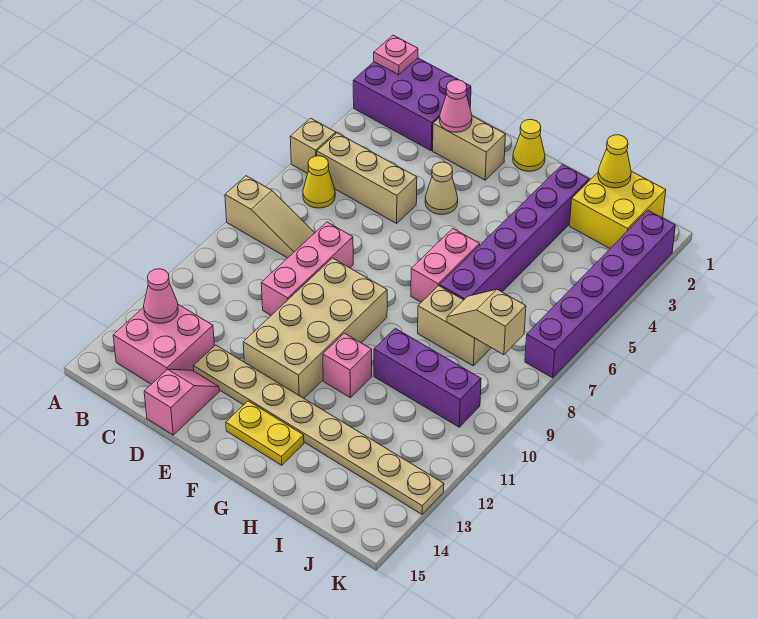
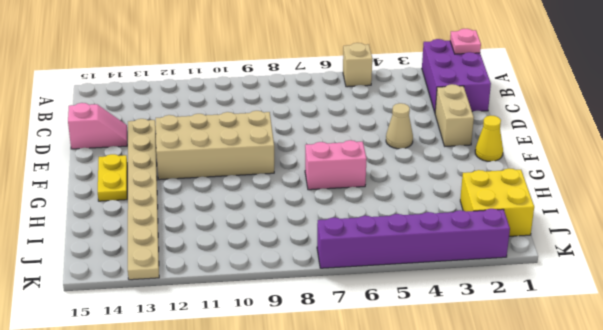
none -> tan 1x3 slope [225,176,314,258]
none -> tan 1x3 brick [317,133,417,223]
none -> yellow 1x1 cone [303,156,335,208]

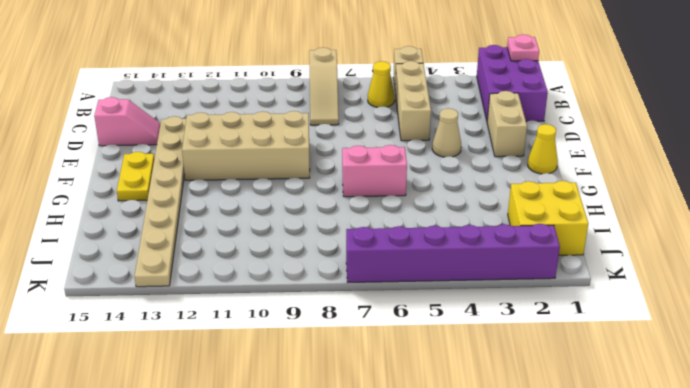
none -> pink 2x2 brick [113,304,214,384]
none -> pink 1x3 brick [261,222,353,315]
none -> pink 1x1 brick [323,333,372,398]

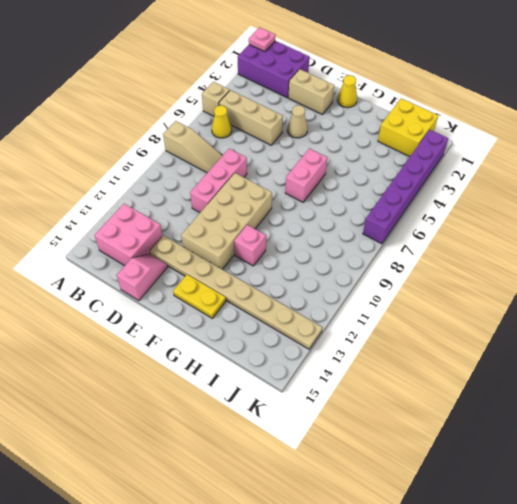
none -> purple 1x6 brick [440,164,589,300]
none -> tan 1x2 brick [418,286,491,366]
none -> purple 1x3 brick [374,328,481,427]

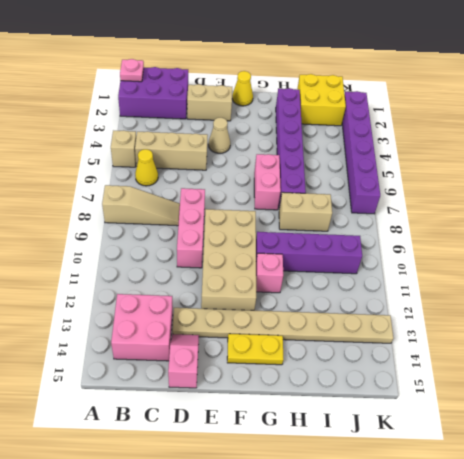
purple 1x4 brick [256,232,362,274] -> purple 1x3 brick [374,328,481,427]
none -> pink 1x1 cone [144,269,178,324]
none -> pink 1x1 cone [440,80,472,132]
none -> yellow 1x1 cone [598,135,631,188]

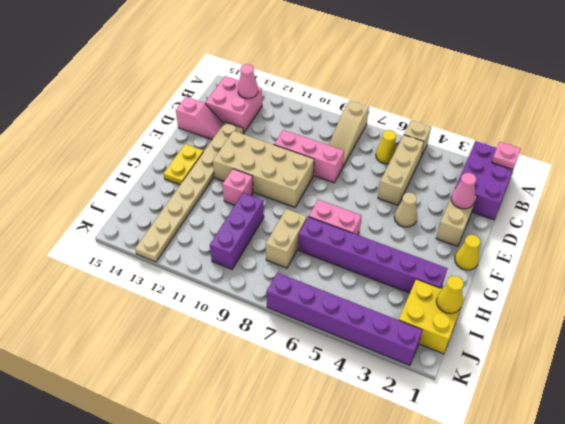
none -> tan 1x2 slope [447,289,526,355]

